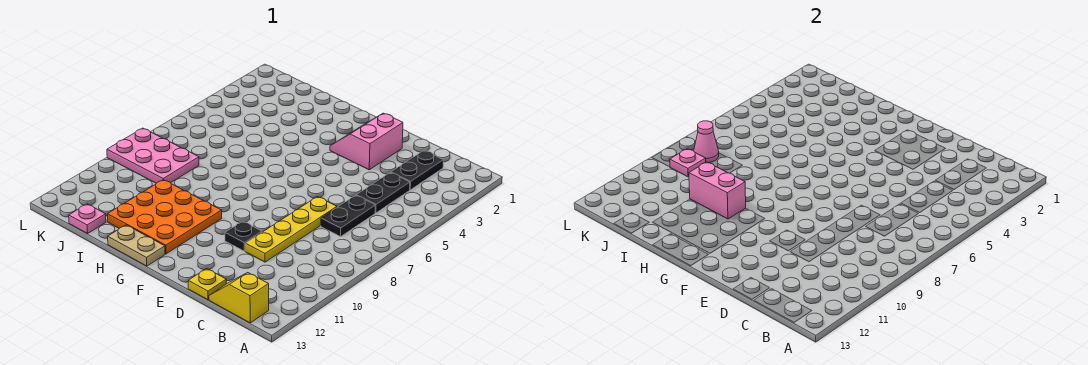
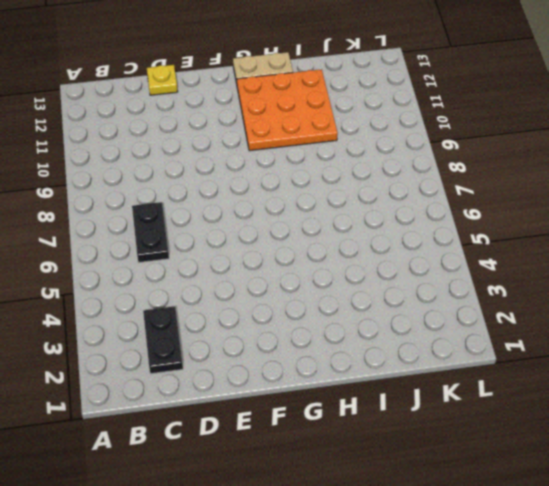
none -> yellow 1x2 slope [209,273,269,323]
none -> black 1x2 plate [356,173,410,213]
none -> yellow 1x4 plate [245,197,337,262]

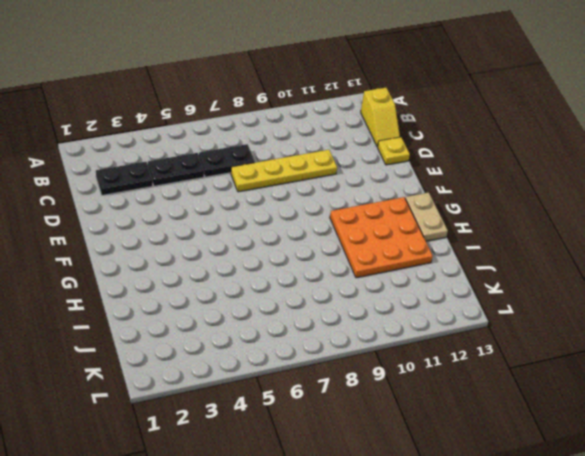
none -> pink 2x2 slope [330,113,403,170]
none -> black 1x1 plate [225,221,262,251]
none -> pink 2x3 plate [107,128,199,183]

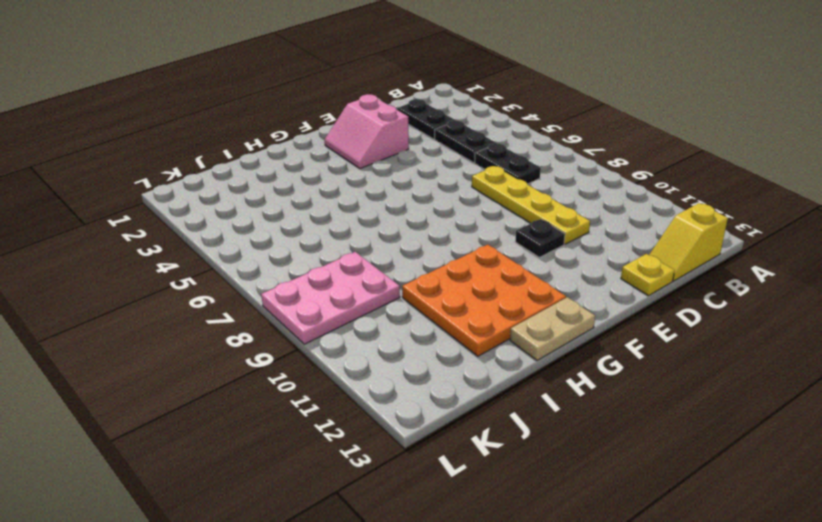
none -> pink 1x1 plate [69,204,106,234]
none -> pink 1x2 brick [689,162,746,219]
none -> pink 1x1 cone [694,121,719,163]

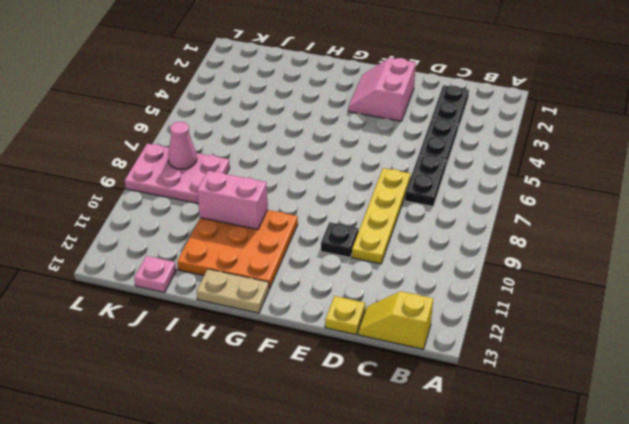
none -> pink 1x1 plate [670,149,706,177]

